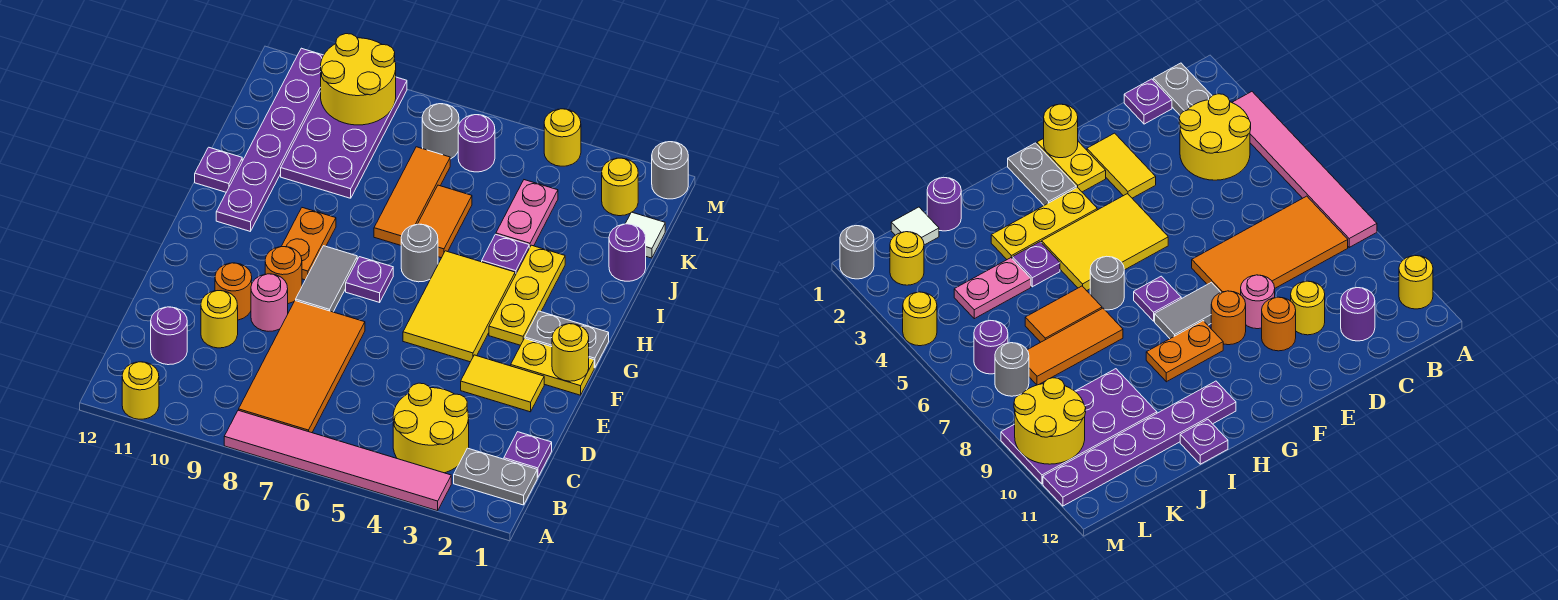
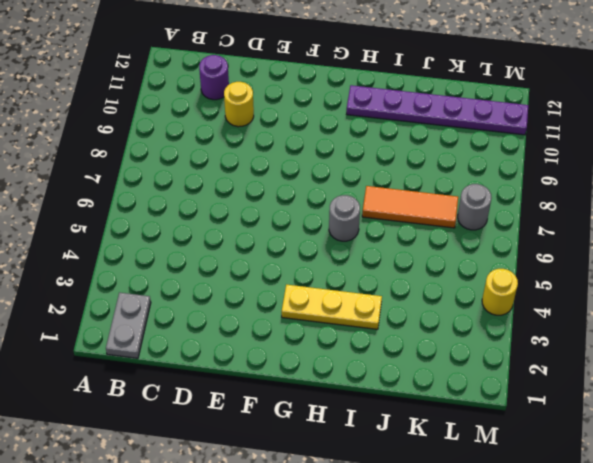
none -> pink 1x6 tile [224,410,451,511]
none -> yellow 1x1 round brick [122,362,159,419]
none -> yellow 2x2 round brick [393,383,469,473]
none -> orange 2x4 tile [239,300,365,433]

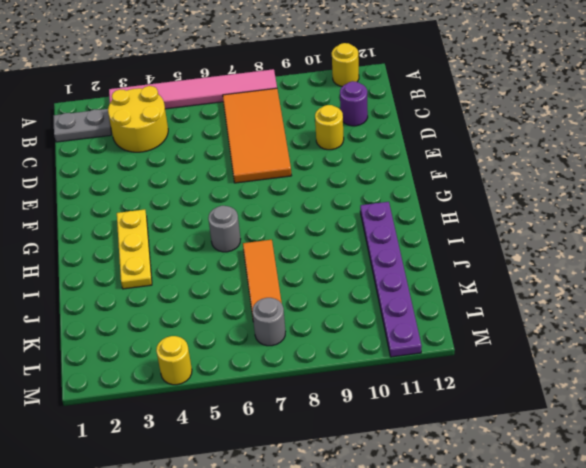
none -> purple 1x1 plate [504,432,552,478]
none -> yellow 1x2 tile [461,355,544,412]
none -> pink 1x1 round brick [251,274,288,331]
none -> orange 1x1 round brick [215,263,252,320]

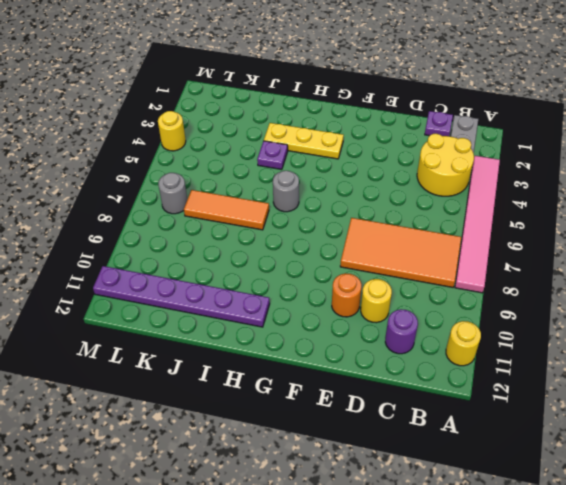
none -> yellow 1x2 tile [461,355,544,412]
none -> pink 1x1 round brick [251,274,288,331]
none -> yellow 1x2 plate [511,339,594,395]
none -> yellow 2x3 tile [403,251,515,362]

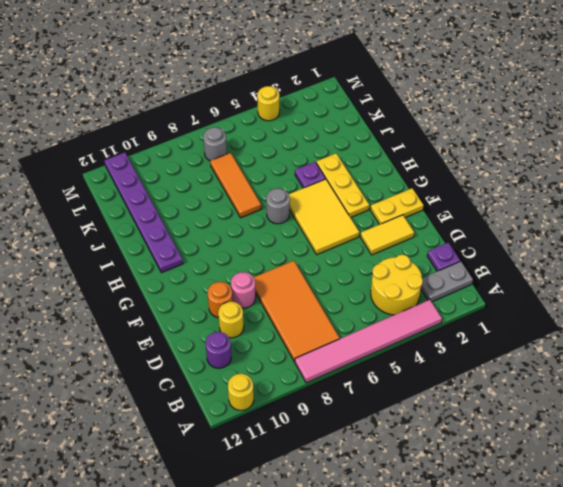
none -> grey 1x2 tile [296,246,357,312]
none -> orange 1x1 round brick [265,246,302,304]
none -> grey 1x2 plate [525,311,609,368]
none -> purple 1x1 plate [346,257,393,302]

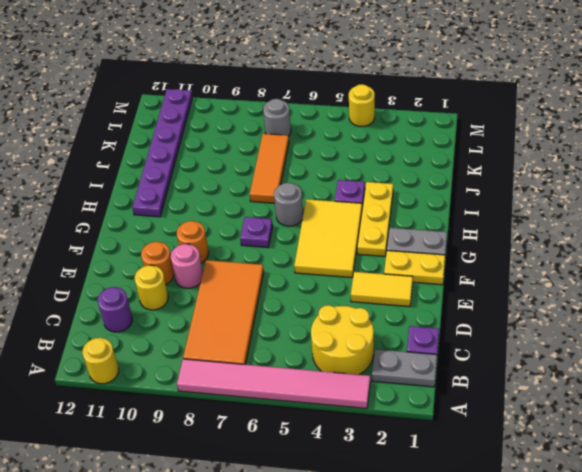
none -> grey 1x2 tile [296,246,357,312]
none -> orange 1x2 plate [282,208,336,280]
none -> orange 1x2 tile [418,185,472,258]
none -> purple 1x1 plate [195,147,242,192]

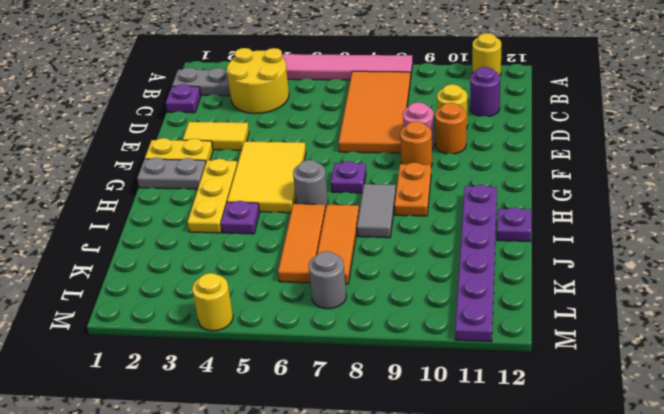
grey 1x2 tile [357,184,396,238] -> grey 1x2 tile moved to [296,246,357,312]
orange 1x3 tile [278,204,325,283] -> orange 1x2 tile [418,185,472,258]
none -> purple 1x1 round brick [609,224,646,281]
none -> pink 1x2 plate [496,180,558,248]
none -> purple 2x4 plate [281,77,407,198]
none -> white 1x1 tile [625,212,665,258]

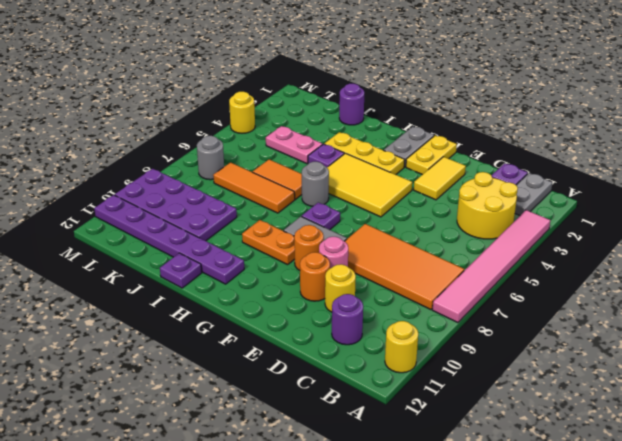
none -> white 1x1 tile [625,212,665,258]
none -> yellow 1x1 round brick [602,158,638,216]
none -> purple 1x1 round brick [458,115,495,172]
none -> grey 1x1 round brick [652,142,688,199]

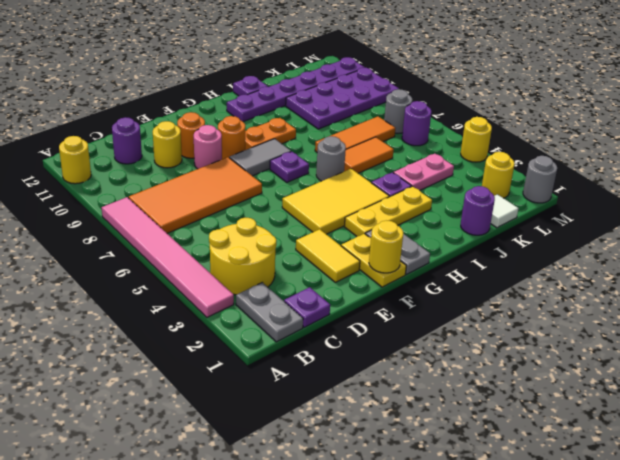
none -> yellow 2x2 round brick [321,34,396,125]

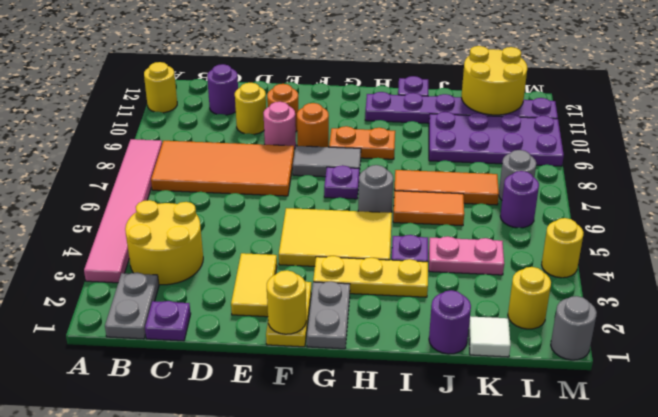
yellow 2x2 round brick [461,46,527,115] -> yellow 2x2 round brick moved to [321,34,396,125]

